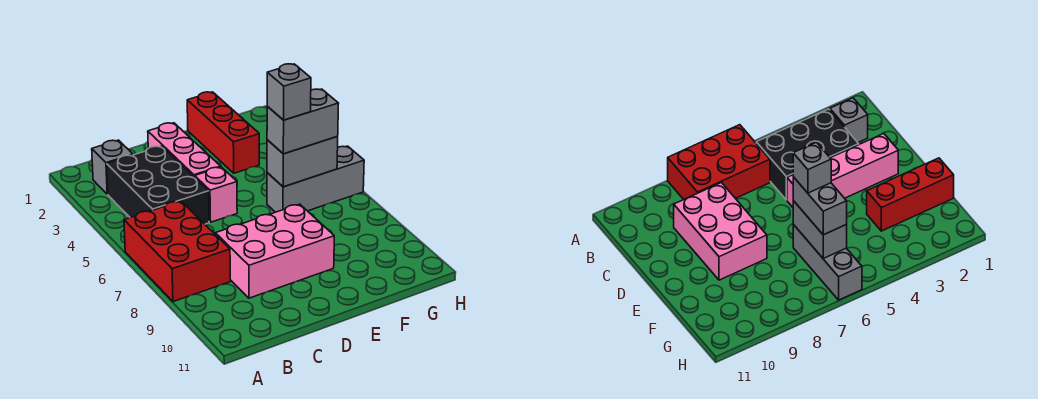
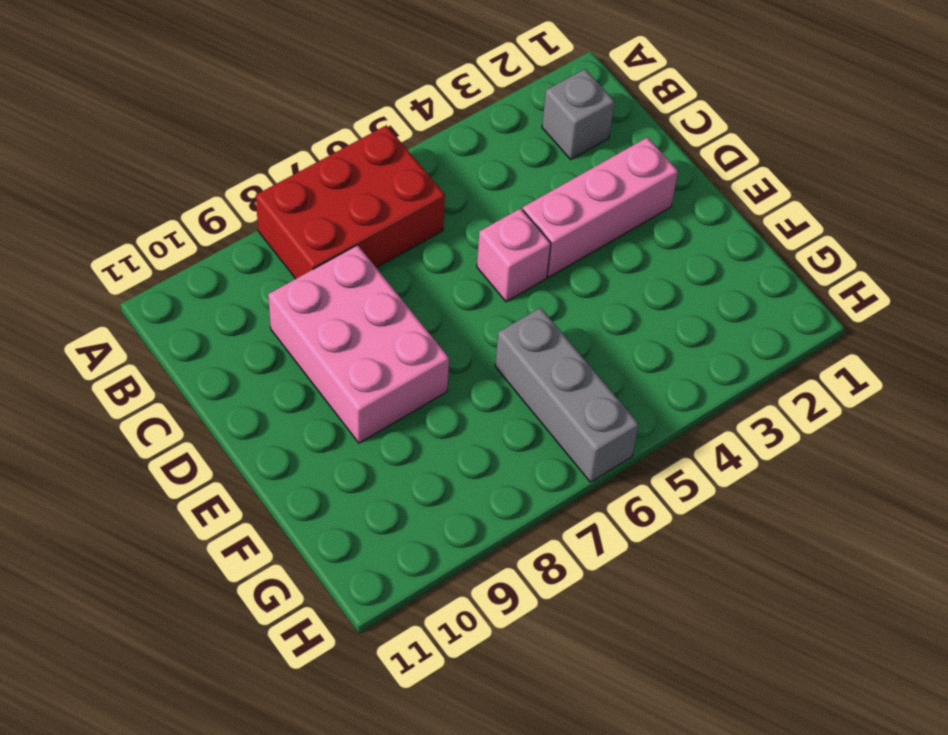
none -> black 2x3 brick [107,146,209,224]
none -> red 1x3 brick [187,92,259,173]

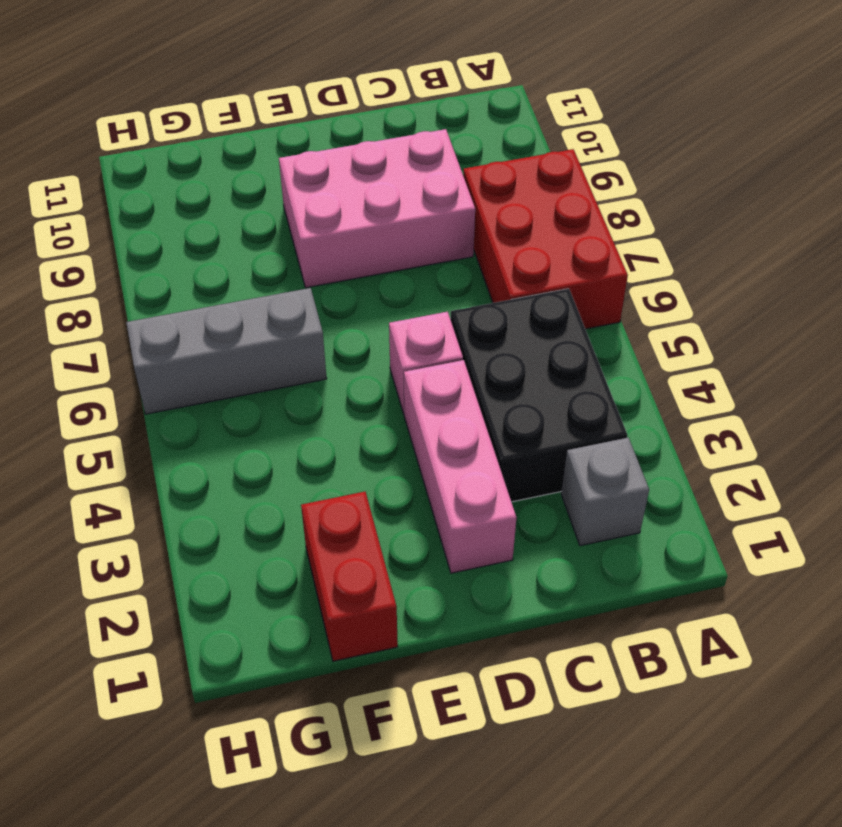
red 1x2 brick [301,492,398,661] -> red 1x3 brick [187,92,259,173]
none -> grey 1x2 brick [267,137,338,187]
none -> grey 1x2 brick [267,89,339,154]

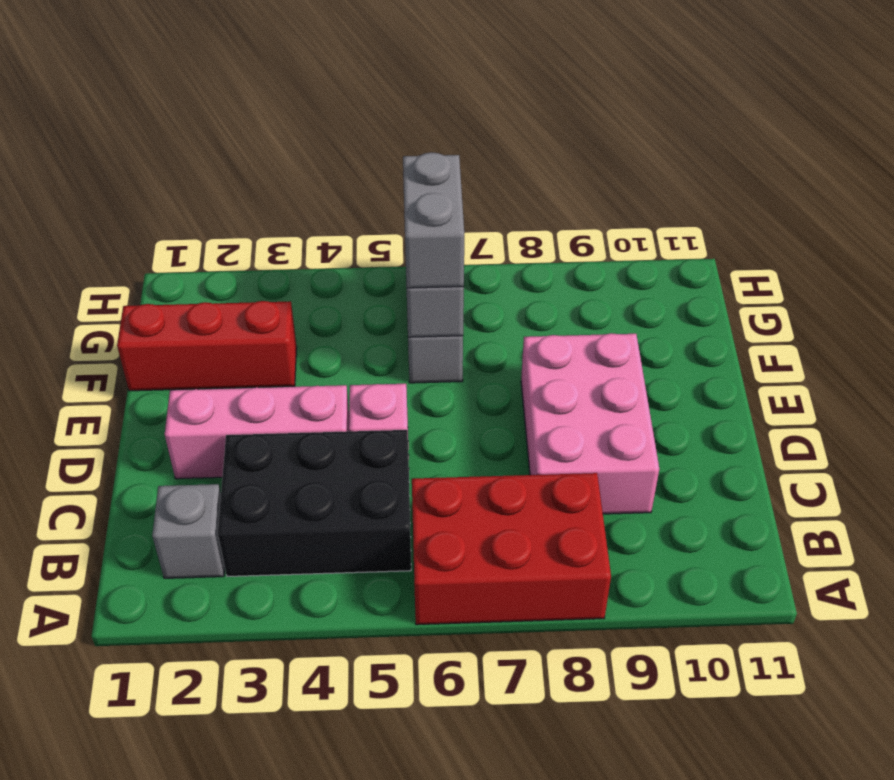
none -> grey 1x1 brick [267,64,311,120]

